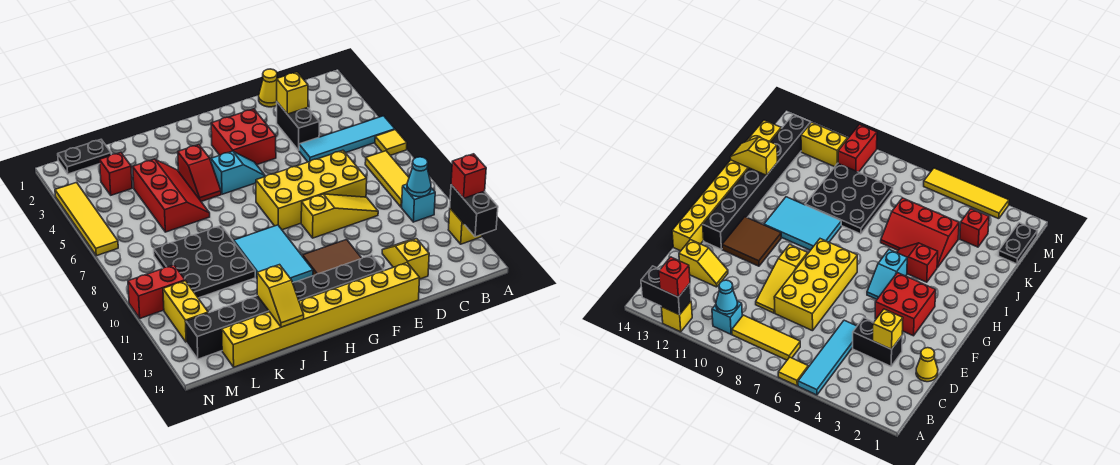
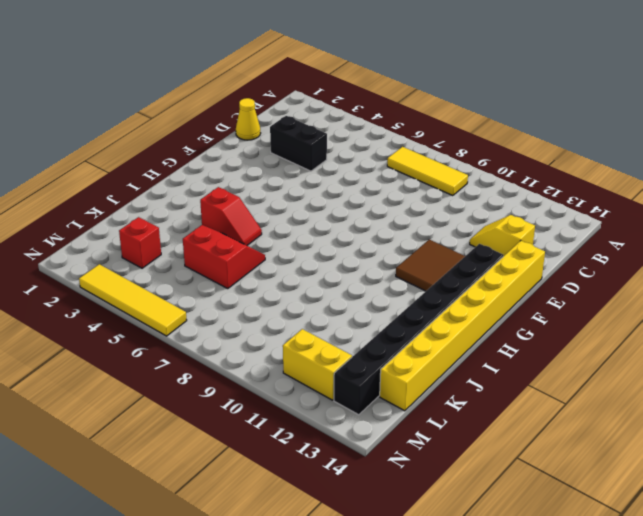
red 2x2 slope [183,225,265,289] -> red 2x3 slope [133,159,210,232]
none -> cyan 1x4 tile [299,116,395,162]
none -> yellow 1x1 tile [375,130,407,155]
none -> yellow 1x1 brick [448,208,482,244]

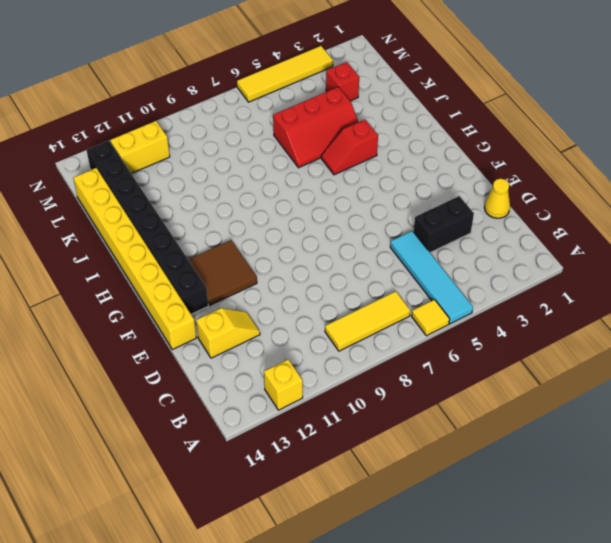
none -> cyan 1x1 brick [402,184,435,222]
none -> yellow 2x4 brick [256,150,367,230]
none -> yellow 1x3 slope [301,194,378,238]

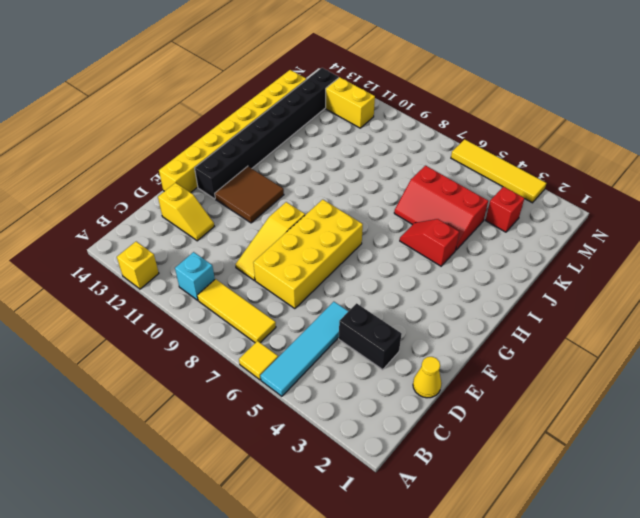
none -> red 2x2 brick [211,109,276,165]
none -> cyan 1x2 slope [211,151,265,194]
none -> cyan 2x3 tile [234,225,313,283]

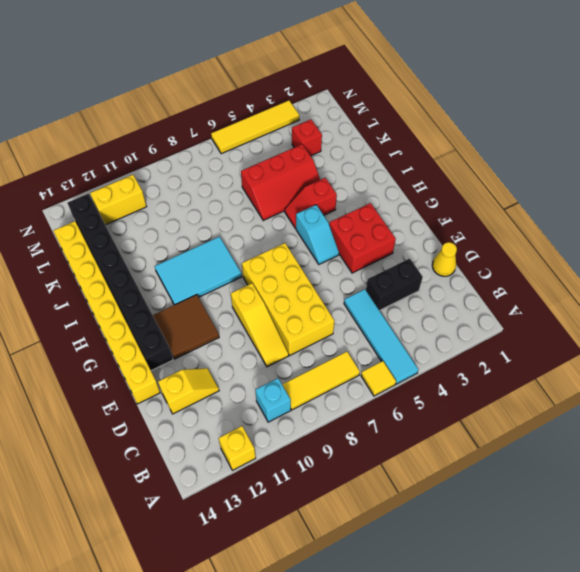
none -> black 3x3 plate [154,226,255,298]
none -> black 1x2 plate [58,140,111,174]
none -> red 1x2 brick [128,265,185,318]

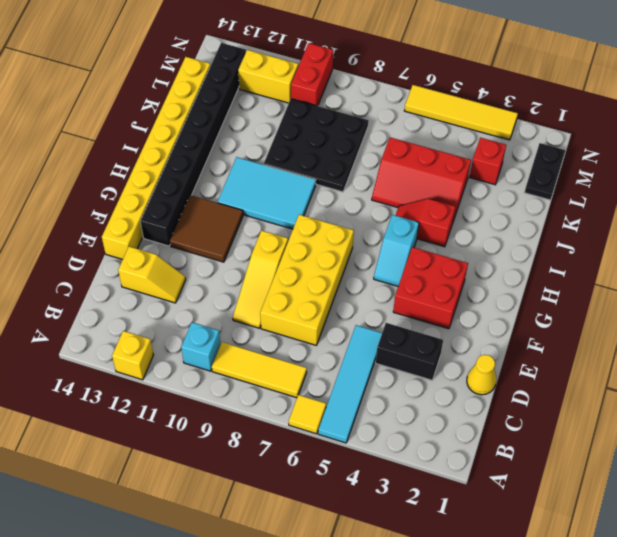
none -> black 1x2 brick [450,185,498,237]
none -> cyan 1x1 cone [407,157,431,197]
none -> yellow 1x1 brick [277,72,308,114]

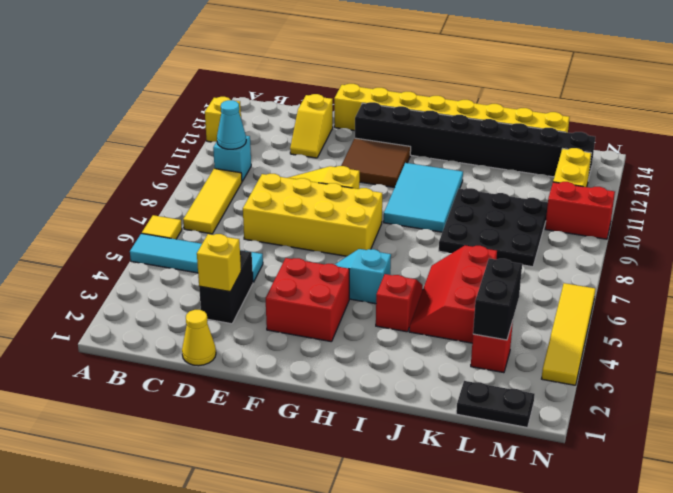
black 1x2 brick [473,258,522,340] -> black 1x2 brick moved to [450,185,498,237]
none -> yellow 1x2 slope [257,265,304,327]
none -> red 1x1 brick [451,154,486,199]

